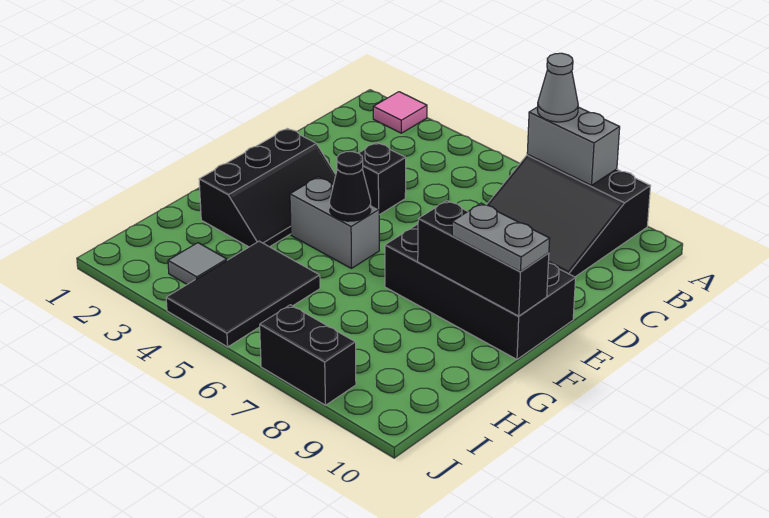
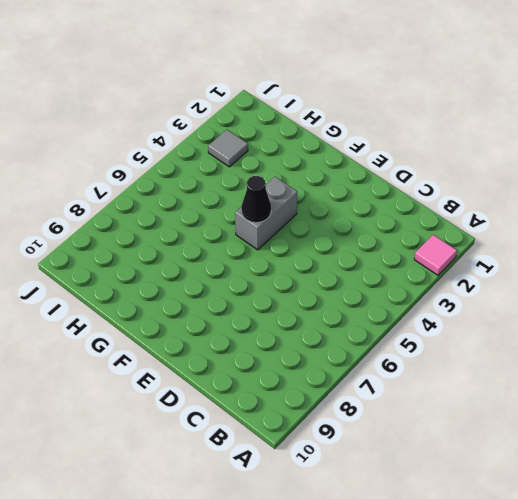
none -> black 3x3 slope [487,154,650,277]
none -> black 1x1 brick [359,143,406,215]
none -> black 2x3 slope [199,128,336,247]

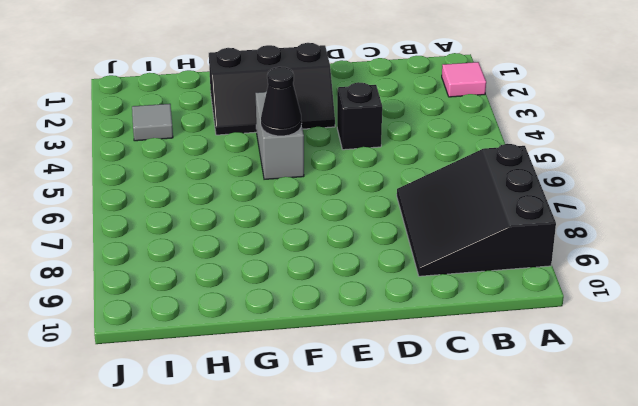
none -> black 2x4 brick [385,224,576,359]
none -> black 2x3 tile [166,241,320,347]
none -> black 1x2 brick [260,305,356,405]

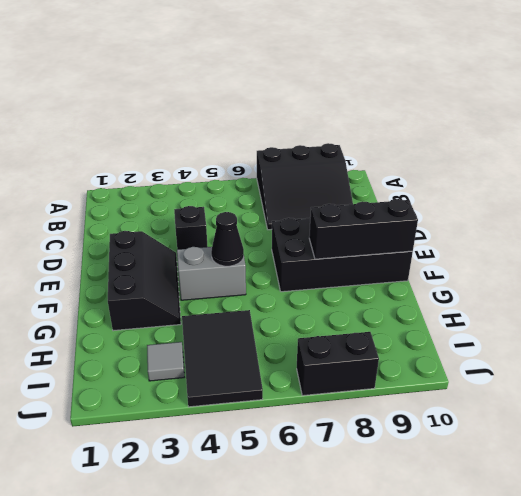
none -> pink 1x1 tile [373,92,427,133]
none -> grey 1x2 brick [527,107,620,185]
none -> grey 1x1 cone [537,53,578,122]

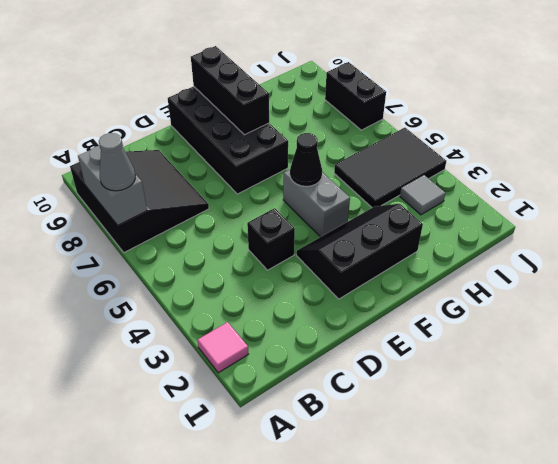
none -> grey 1x2 plate [452,203,550,272]

